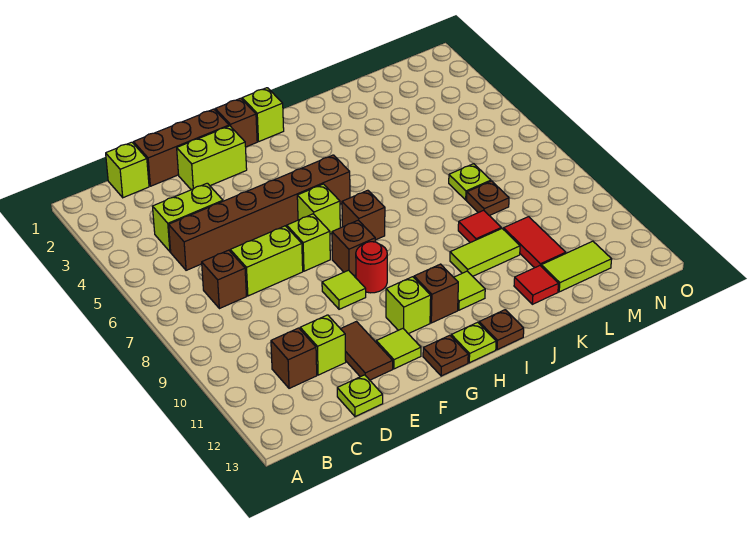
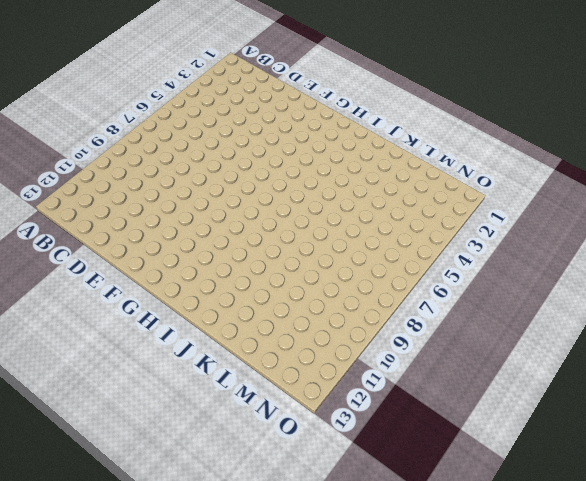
none -> lime 1x1 brick [106,142,149,198]
none -> lime 1x2 brick [152,183,223,252]
none -> brown 1x6 brick [169,155,350,270]
none -> brown 1x1 brick [202,250,246,309]

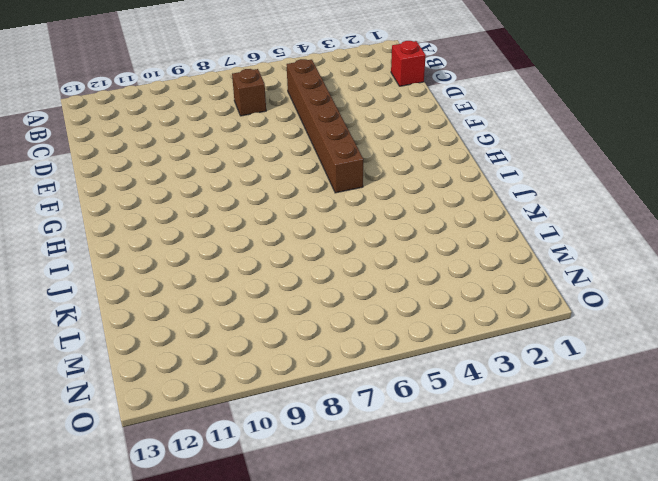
red 1x1 brick [391,41,426,86] -> lime 1x1 brick [106,142,149,198]
none -> lime 1x2 brick [152,183,223,252]
none -> brown 1x1 brick [271,328,317,388]
none -> brown 1x3 brick [133,109,229,186]
none -> lime 1x2 brick [230,226,303,296]

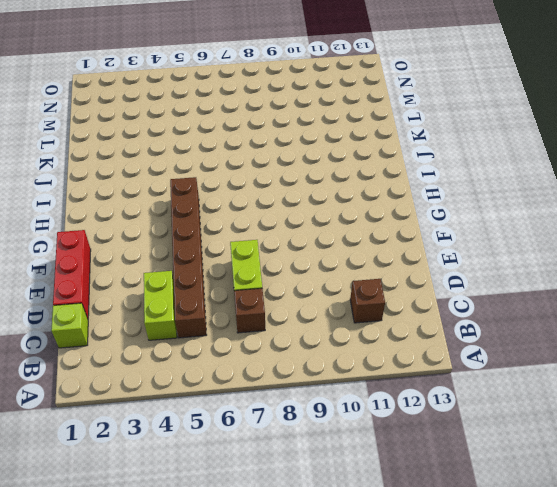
red 1x3 brick [53,230,91,319] -> brown 1x3 brick [133,109,229,186]
none -> lime 1x1 brick [300,315,346,375]
none -> lime 1x1 plate [337,375,383,417]
none -> lime 1x2 brick [177,126,247,190]
none -> brown 1x2 tile [341,322,393,380]

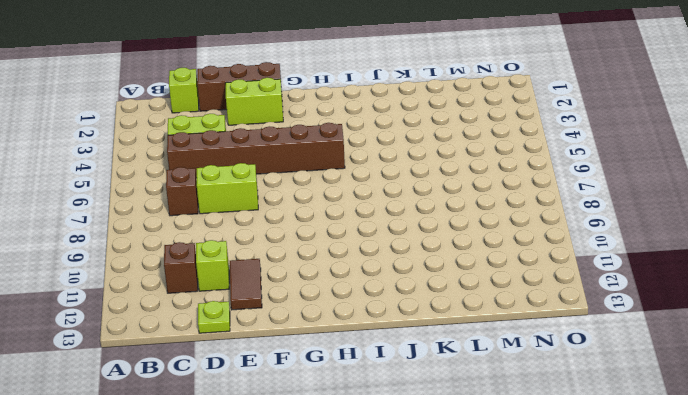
none -> lime 1x1 brick [287,214,330,271]
none -> lime 1x1 tile [322,270,366,309]
none -> lime 1x1 tile [376,329,421,369]
none -> brown 1x1 brick [215,98,257,147]

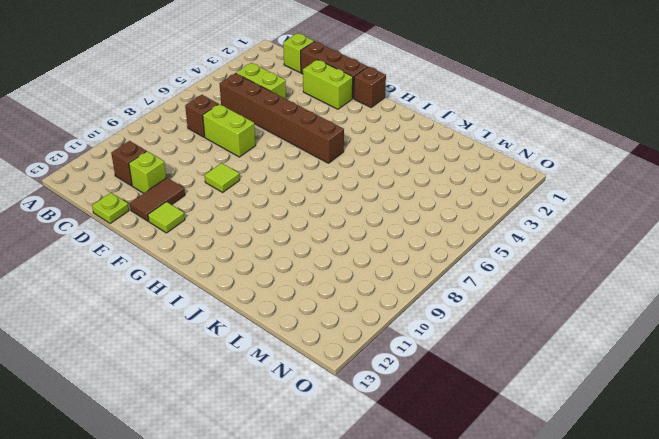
none -> lime 1x1 brick [287,214,330,271]
none -> lime 1x1 brick [297,184,340,234]
none -> brown 1x1 brick [332,220,375,276]
none -> red 1x1 round brick [356,242,387,293]

